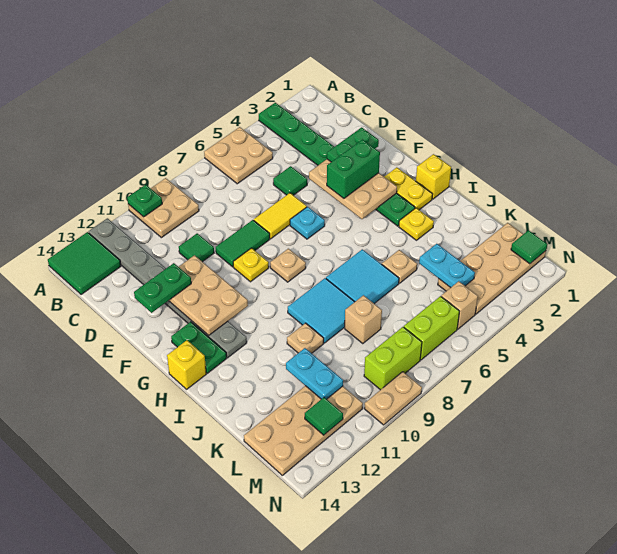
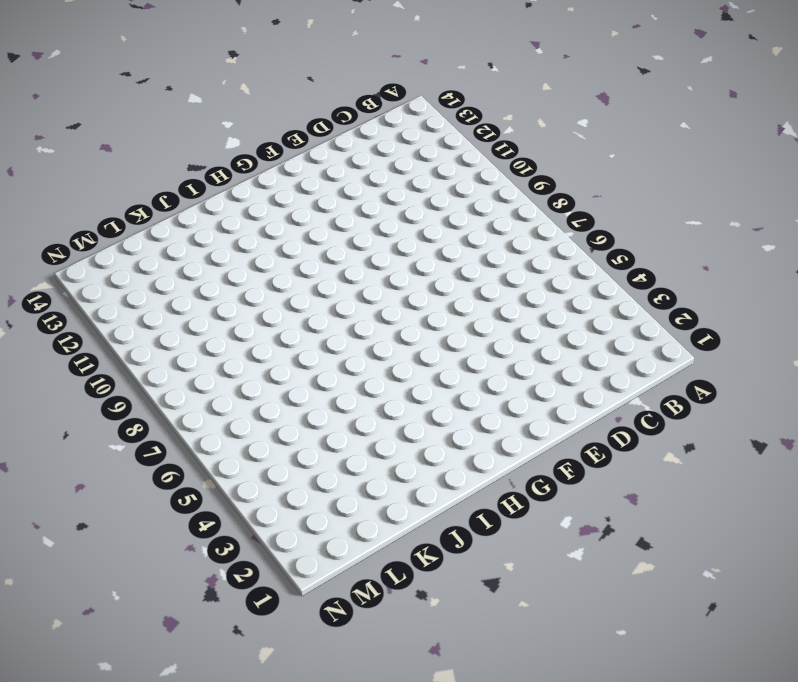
none -> green 1x8 plate [259,103,415,226]
none -> tan 2x2 plate [204,127,273,184]
none -> tan 2x2 plate [128,178,199,238]
none -> grey 1x8 plate [89,218,247,358]

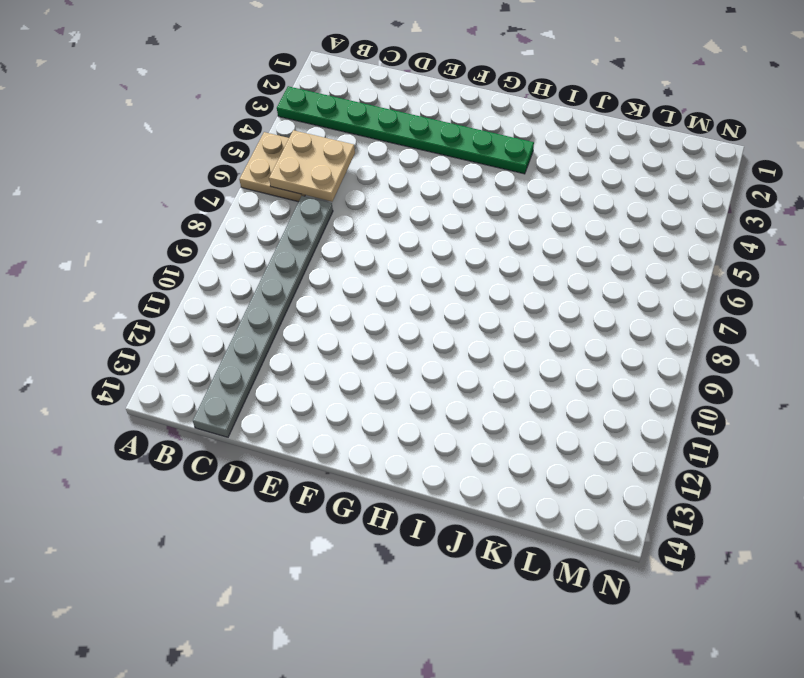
tan 2x2 plate [269,130,355,201] -> tan 2x2 plate moved to [128,178,199,238]
grey 1x8 plate [193,196,333,437] -> grey 1x8 plate turned to [89,218,247,358]
none -> green 2x2 tile [48,232,121,295]
none -> green 1x1 tile [273,166,307,195]
none -> green 1x1 tile [179,233,214,262]
none -> yellow 1x2 tile [254,193,307,239]

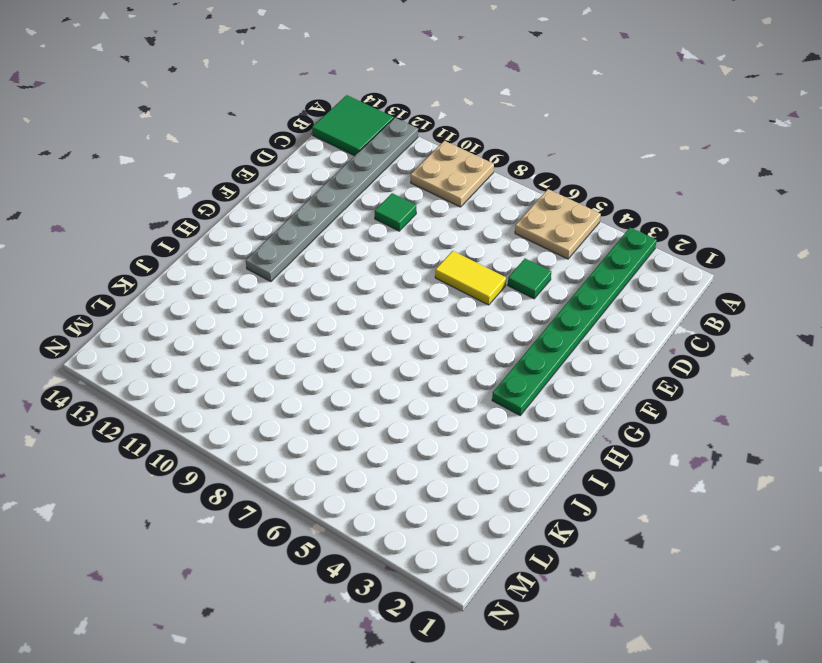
none -> green 1x2 tile [216,220,270,267]
none -> cyan 1x1 plate [290,207,325,239]
none -> yellow 1x1 plate [233,248,269,282]
none -> yellow 1x2 plate [384,167,433,210]

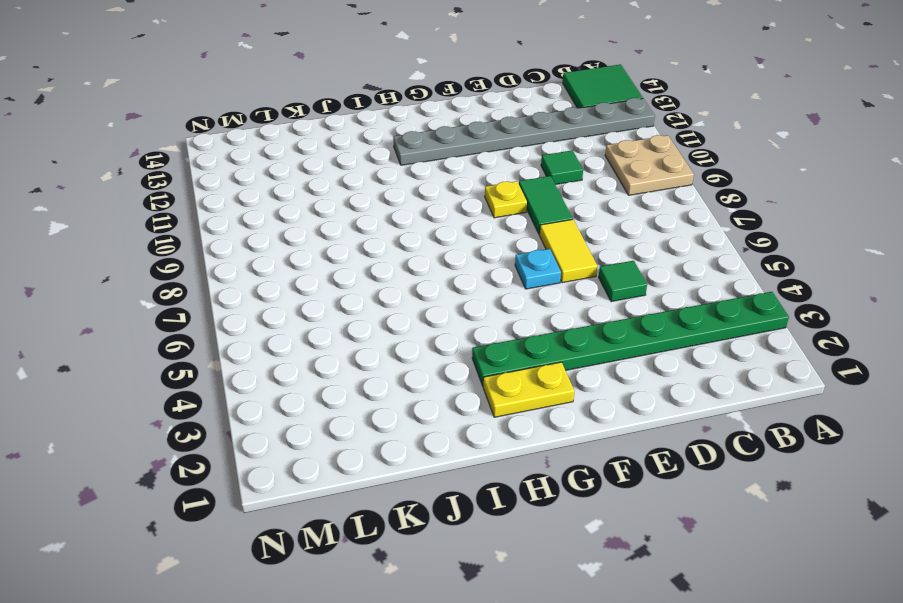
none -> tan 2x2 plate [204,127,273,184]
none -> tan 1x1 plate [270,249,306,282]
none -> green 1x2 plate [171,322,227,373]
none -> yellow 1x1 brick [416,154,451,199]

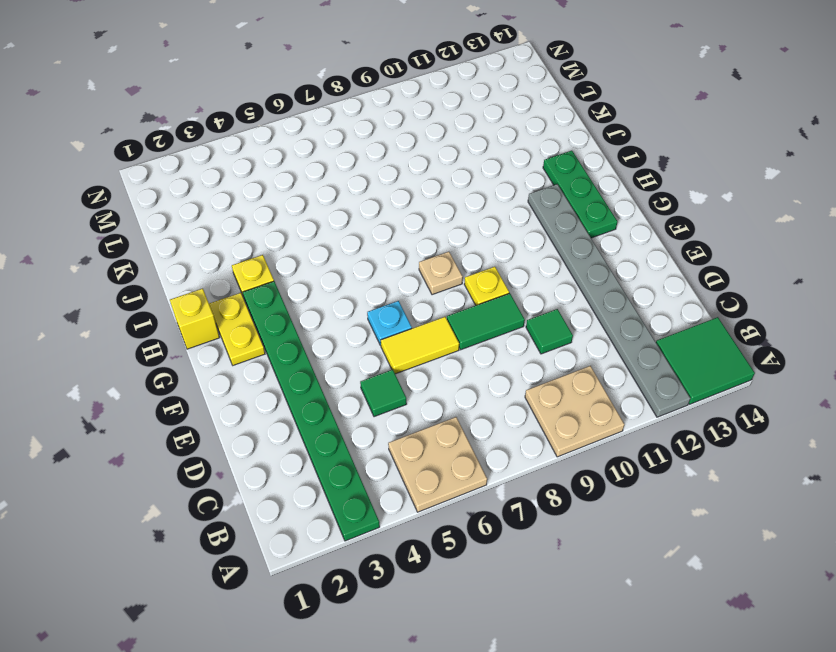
green 1x3 plate [543,151,617,238] -> green 1x2 plate [171,322,227,373]
none -> yellow 1x1 brick [167,340,206,389]
none -> cyan 2x2 tile [326,249,399,304]
none -> cyan 2x2 tile [288,278,354,343]
none -> tan 1x1 plate [382,250,417,283]

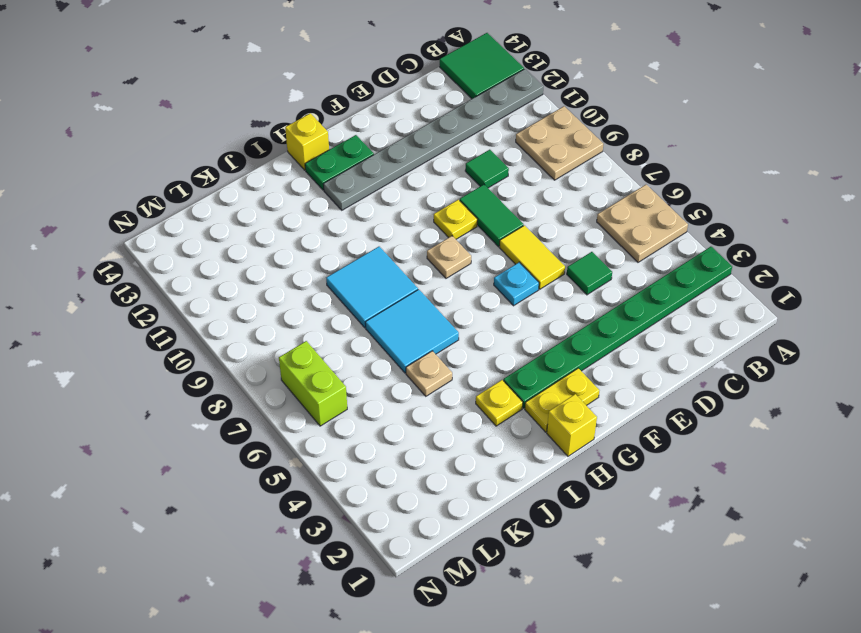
none -> tan 1x1 plate [287,323,324,353]
none -> tan 1x1 brick [345,295,382,344]
none -> tan 2x4 plate [438,223,546,314]
none -> tan 2x4 plate [244,386,363,475]

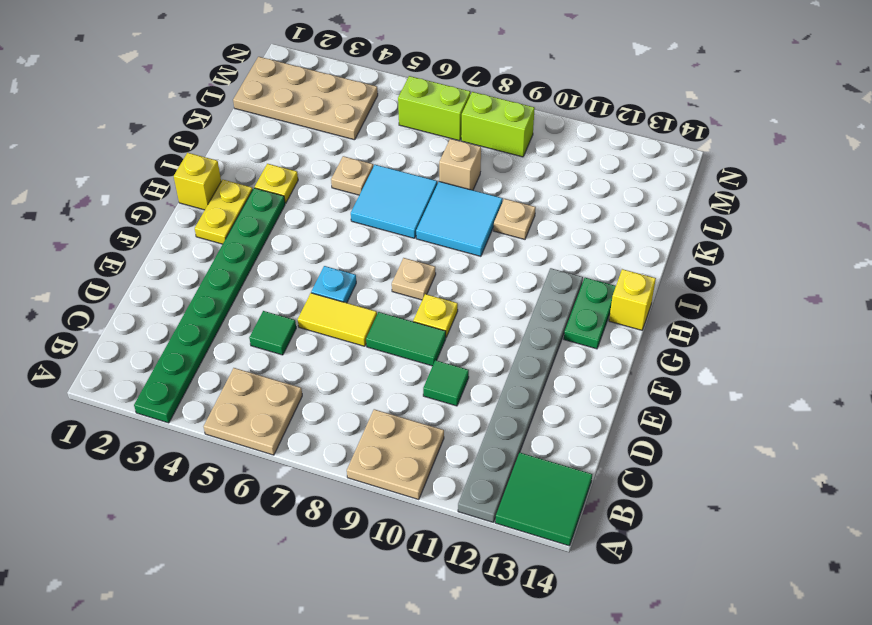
none -> tan 2x4 plate [244,386,363,475]
none -> tan 1x1 brick [441,281,478,329]
none -> tan 1x2 plate [364,372,422,425]
none -> green 1x1 plate [127,185,162,217]

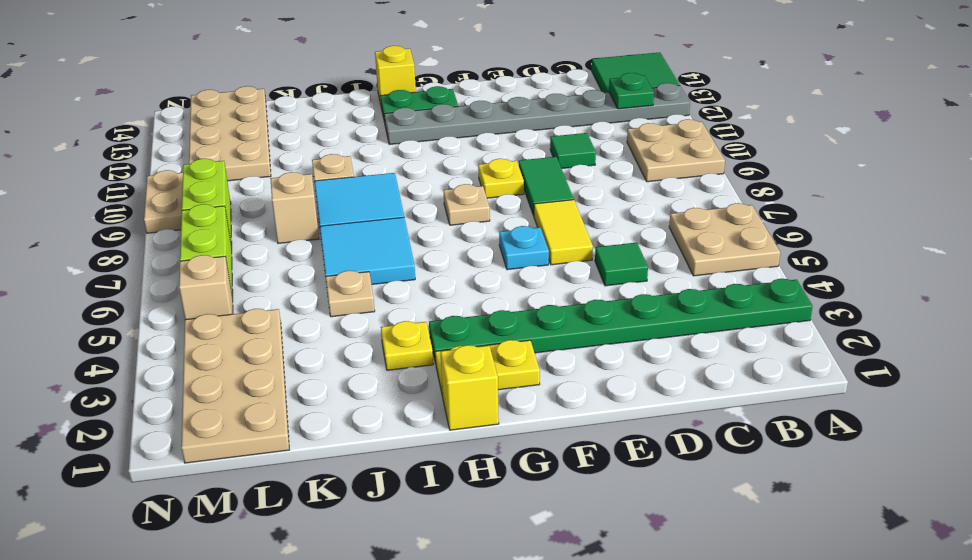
green 1x1 plate [609,73,654,109] -> green 1x1 plate moved to [127,185,162,217]
none -> tan 2x3 plate [309,159,397,219]
none -> tan 2x3 plate [169,255,248,335]
none -> cyan 1x2 plate [419,244,475,288]
none -> cyan 1x2 plate [286,348,343,399]

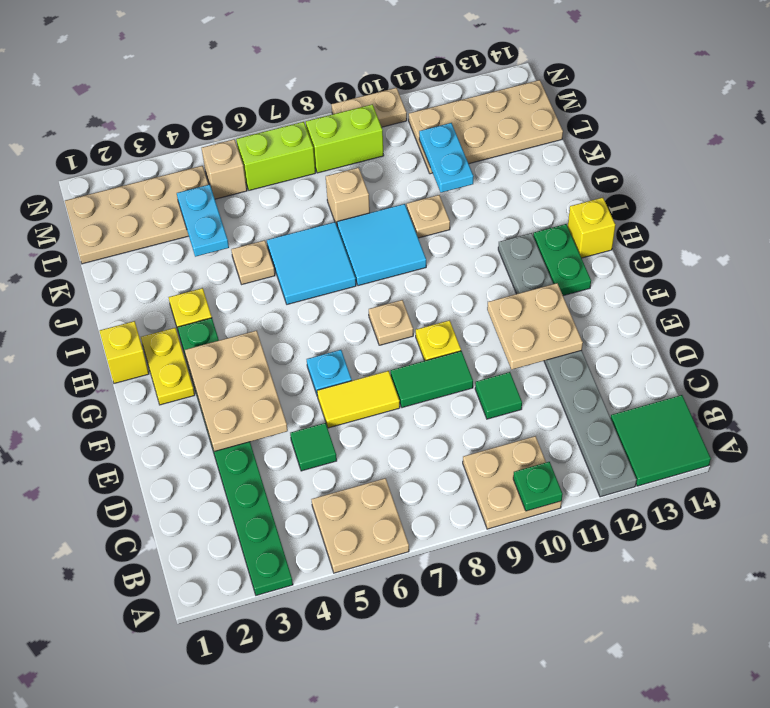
tan 2x2 plate [487,283,583,370] -> tan 2x3 plate [169,255,248,335]
none -> green 1x1 tile [511,230,547,264]
none -> green 1x1 tile [305,397,343,435]
none -> green 1x2 plate [327,127,379,162]
none -> green 1x2 plate [134,263,191,313]

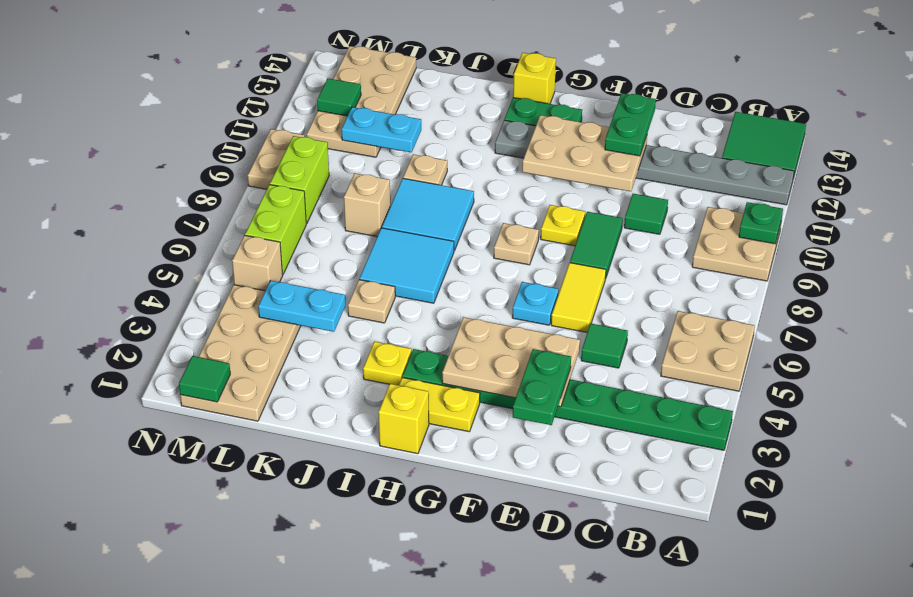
none -> green 1x2 brick [327,140,380,198]

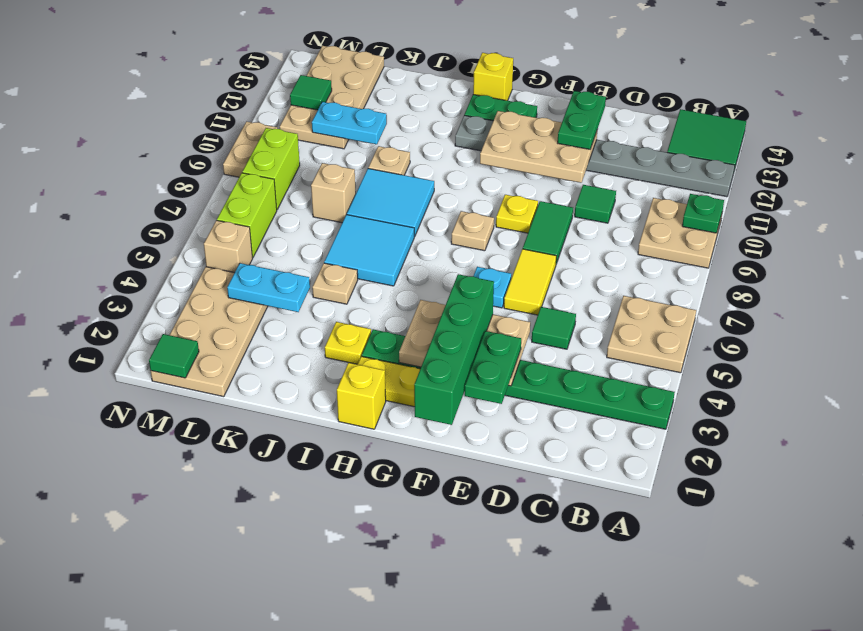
green 1x4 brick [414,274,494,425] -> green 1x2 brick [327,140,380,198]

